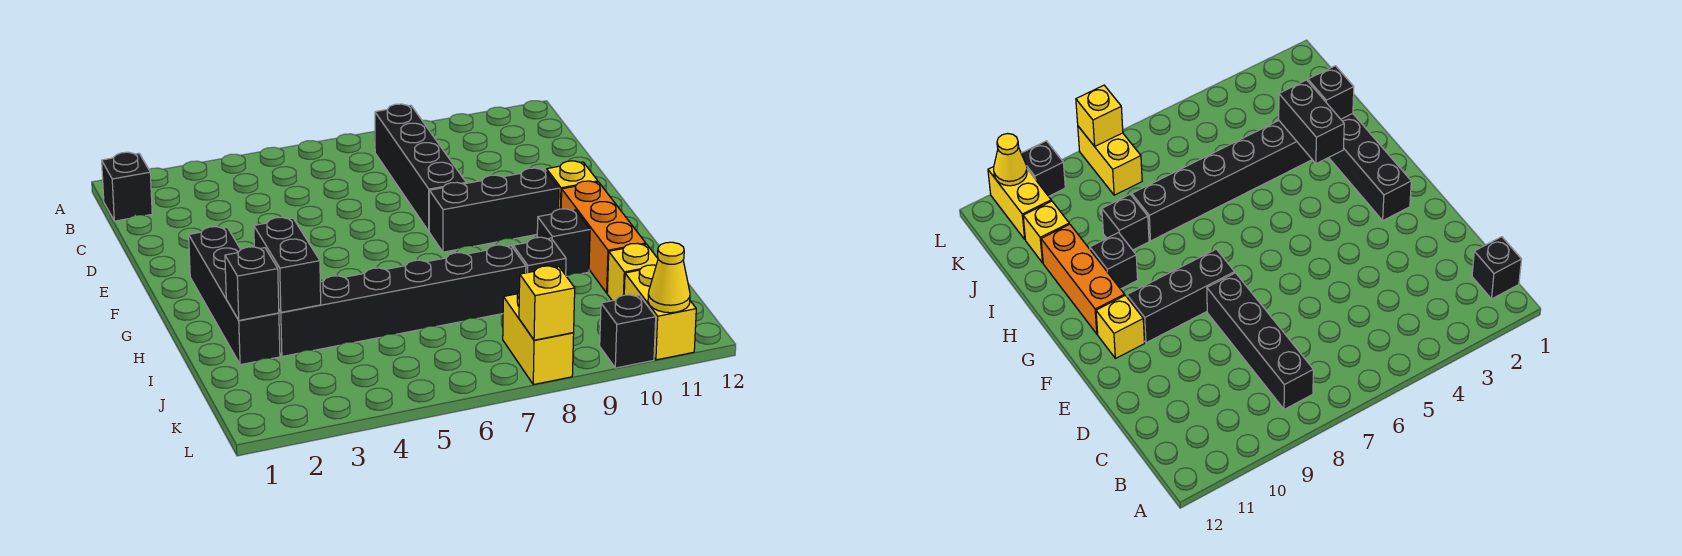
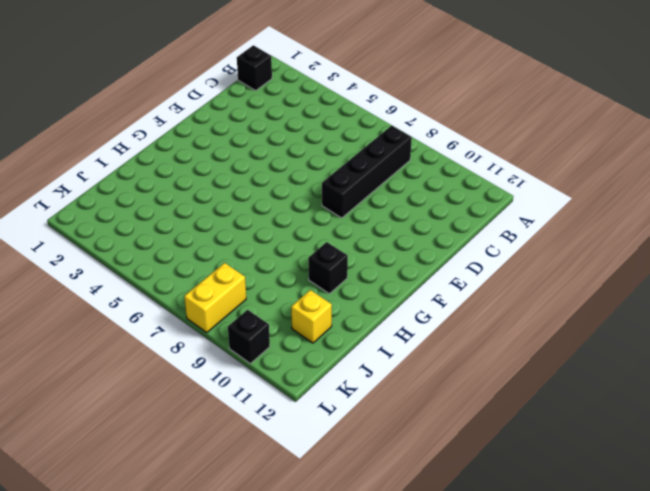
none -> black 1x4 brick [189,227,280,365]
none -> black 1x3 brick [429,168,559,252]
none -> yellow 1x1 brick [547,161,598,209]

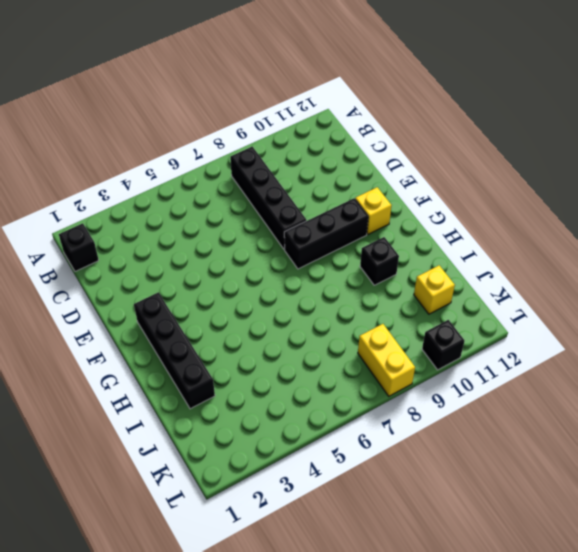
none -> orange 1x3 brick [561,181,646,293]
none -> black 1x6 brick [279,245,526,356]
none -> black 1x1 brick [513,237,566,275]

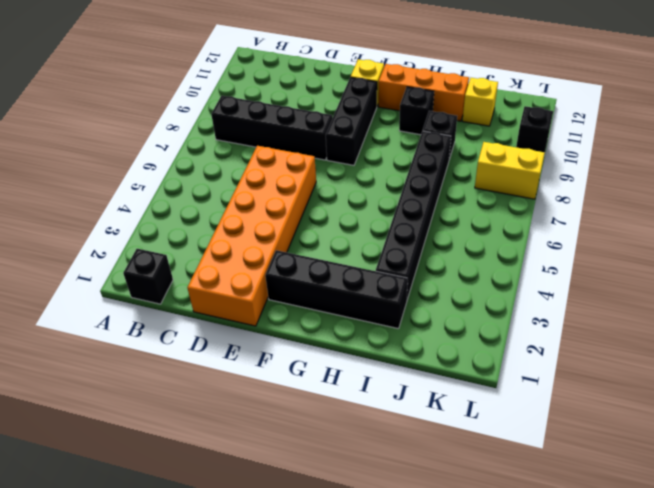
orange 2x6 brick [187,146,316,326] -> none
none -> yellow 1x2 brick [624,265,696,360]
none -> black 1x2 brick [254,217,321,312]
none -> black 1x1 brick [225,247,279,320]

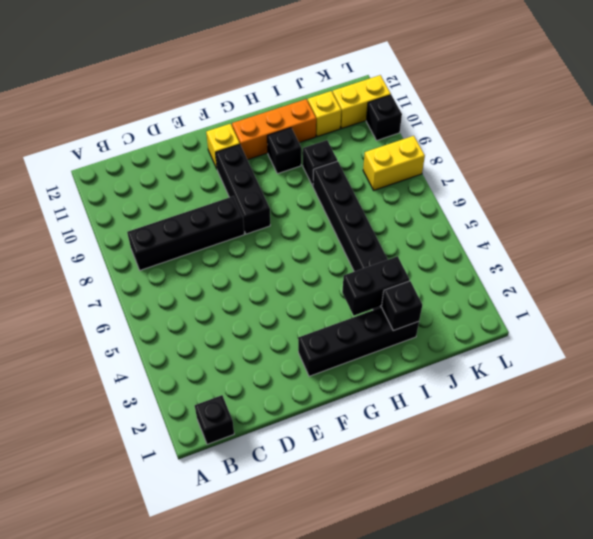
none -> yellow 1x1 brick [519,266,575,340]
none -> yellow 1x1 cone [648,242,690,313]

